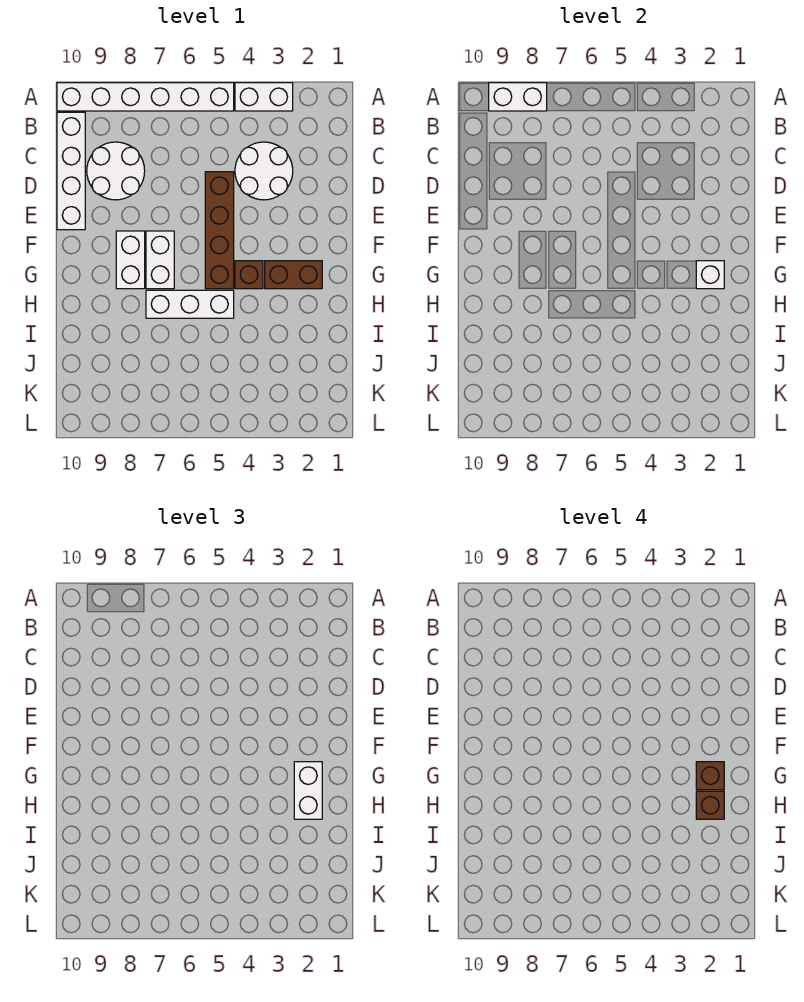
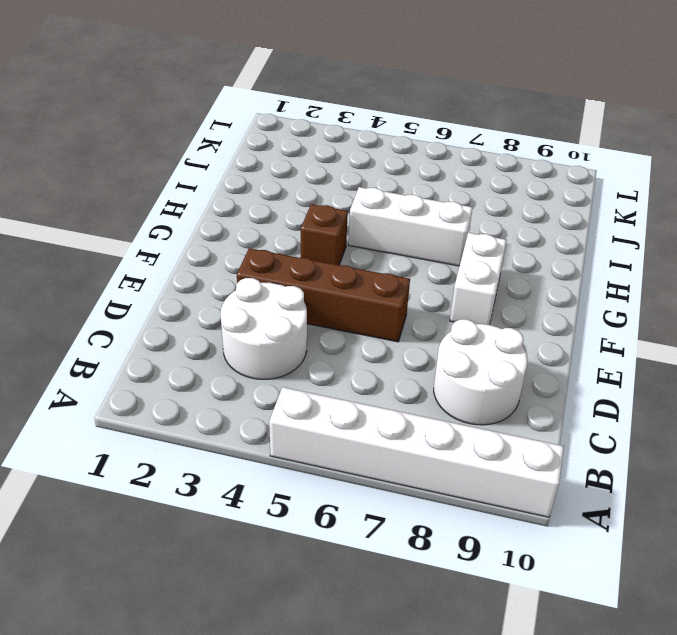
brown 1x4 brick [237,248,410,342] -> brown 1x4 brick turned to [205,172,234,289]
none -> white 1x2 brick [235,83,293,111]
none -> white 1x4 brick [57,112,85,230]
none -> white 1x2 brick [146,231,174,289]

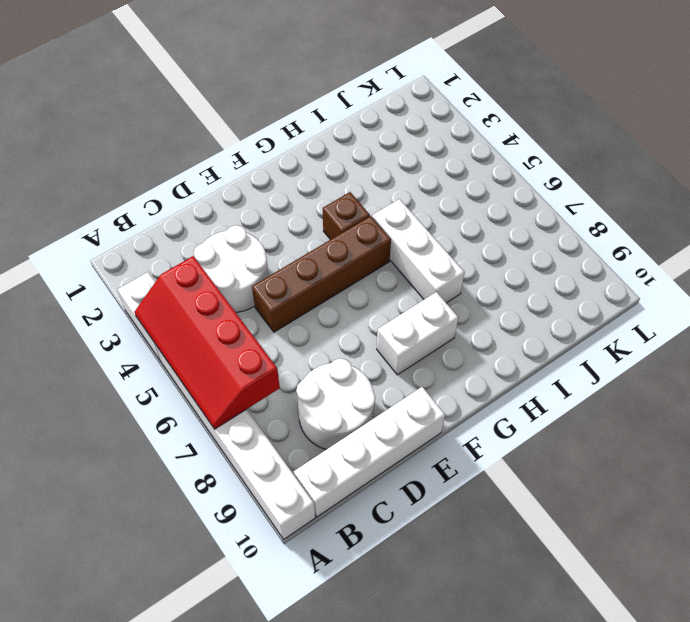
red 2x4 slope [135,256,280,429] -> none
none -> white 1x2 brick [146,231,174,289]
none -> brown 1x2 brick [265,261,322,289]
none -> white 1x2 brick [489,83,547,111]

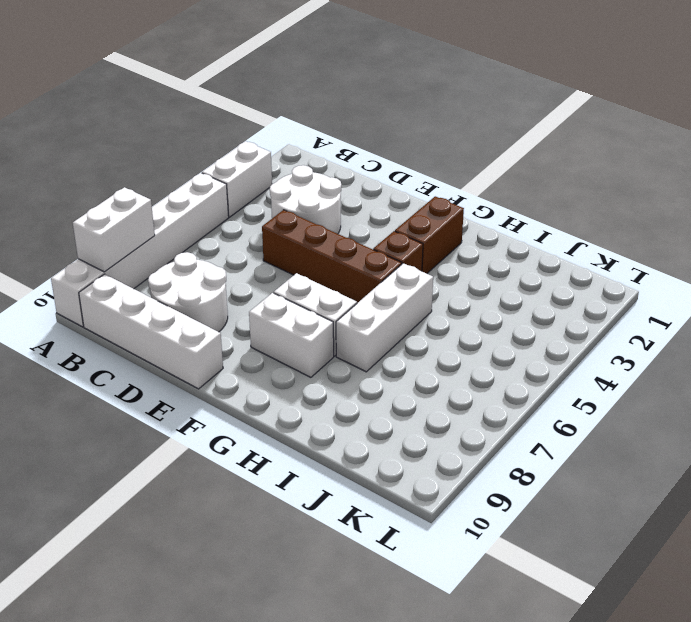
none -> white 1x1 brick [696,261,724,289]
none -> white 1x2 brick [294,762,322,819]
none -> brown 1x1 brick [696,762,724,790]

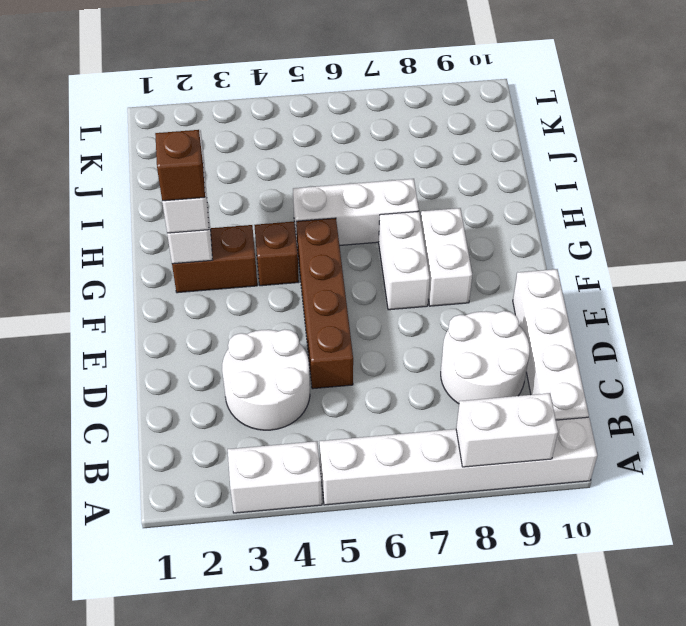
none -> brown 1x1 brick [696,791,724,819]

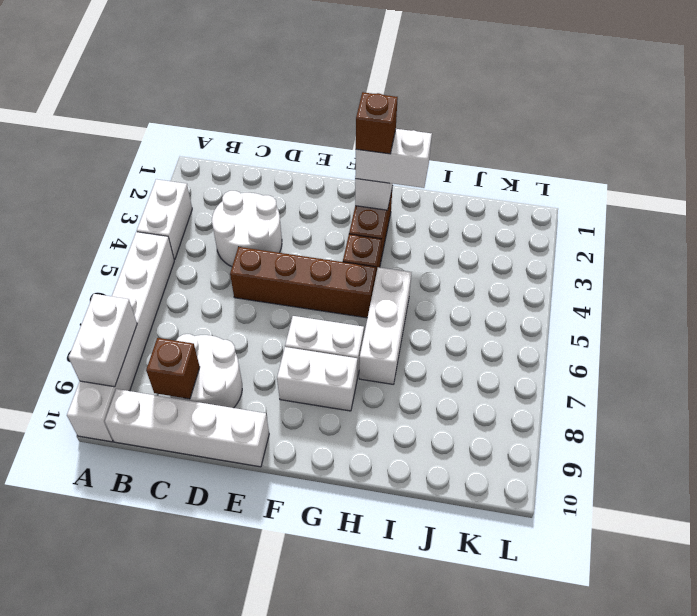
brown 1x1 brick [146,338,200,399] -> brown 1x1 brick moved to [696,791,724,819]

